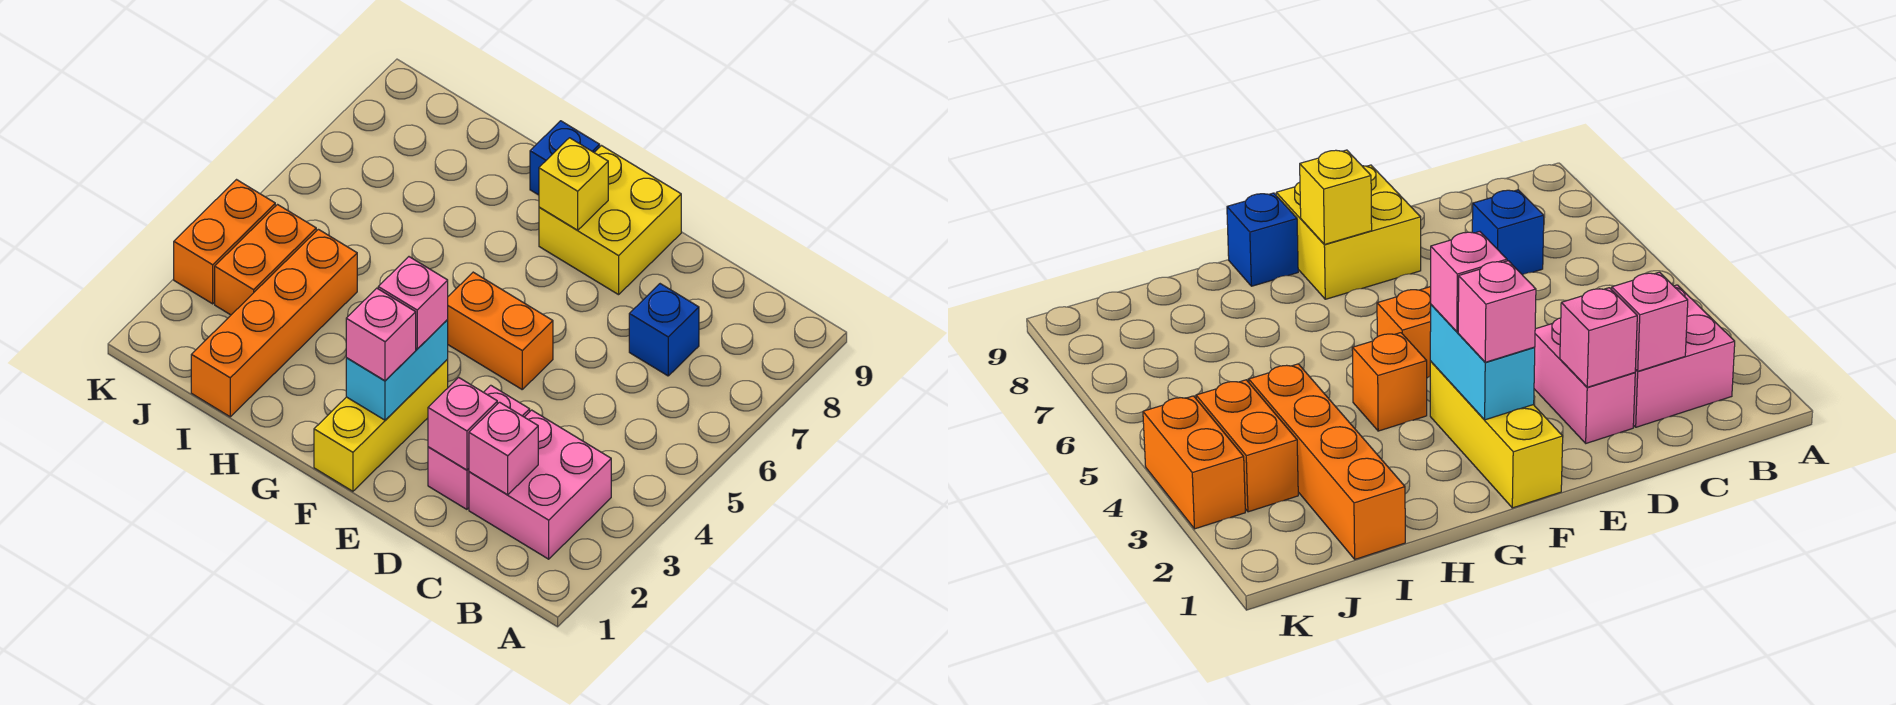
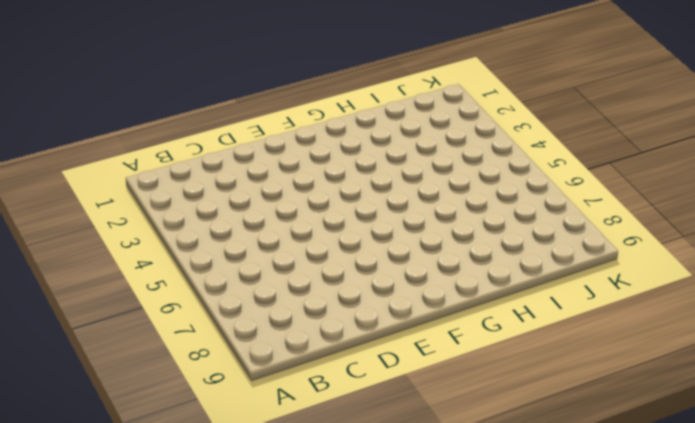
none -> pink 2x2 brick [469,410,611,559]
none -> blue 1x1 brick [629,284,699,376]
none -> pink 1x2 brick [428,385,530,509]

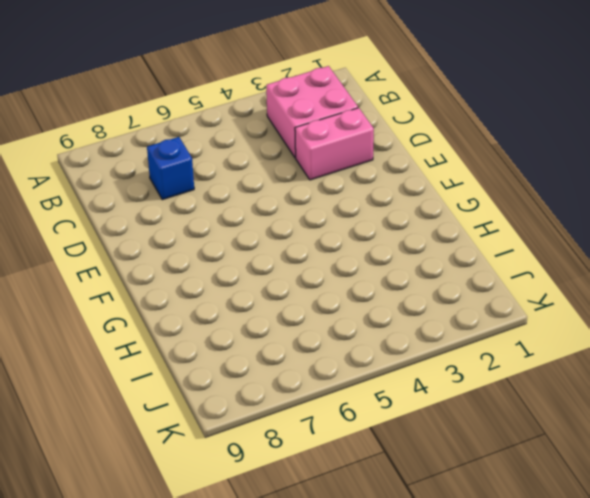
none -> orange 1x2 brick [448,272,553,389]
none -> yellow 2x2 brick [539,146,681,295]
none -> yellow 1x3 brick [314,359,448,491]

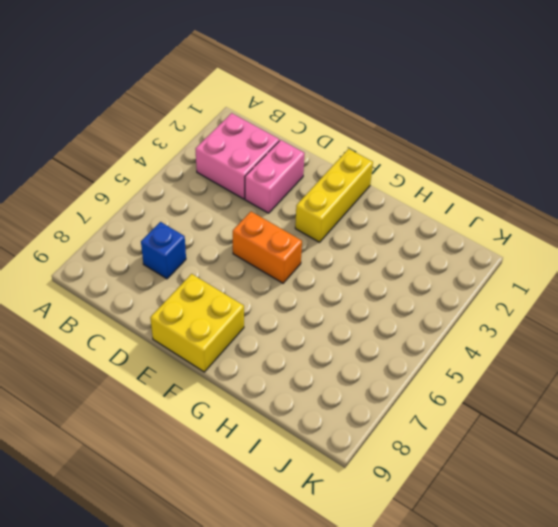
none -> orange 1x1 brick [1352,333,1427,431]
none -> blue 1x1 brick [530,121,600,195]
none -> orange 1x4 brick [191,229,357,417]

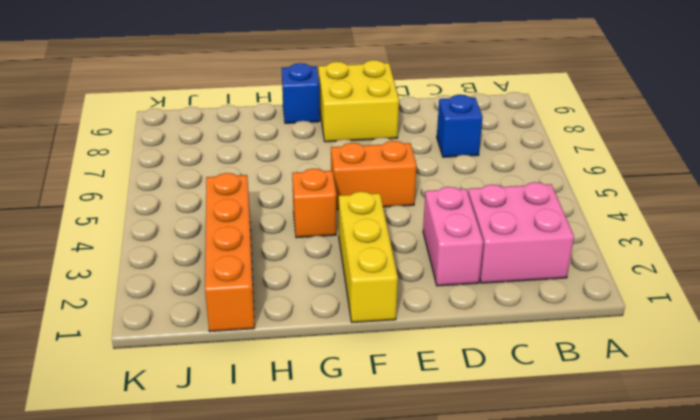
none -> orange 1x2 brick [215,205,316,315]
none -> orange 1x2 brick [174,180,275,304]
none -> pink 1x1 brick [469,402,538,495]

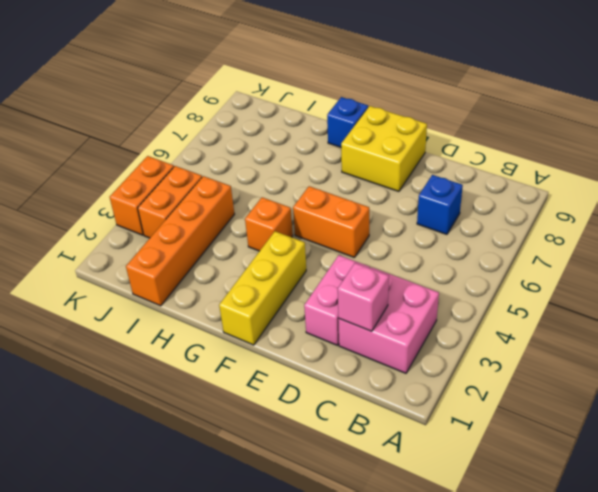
none -> pink 1x1 brick [428,377,497,470]
none -> cyan 1x2 brick [346,319,448,420]
none -> yellow 1x1 brick [539,138,608,230]

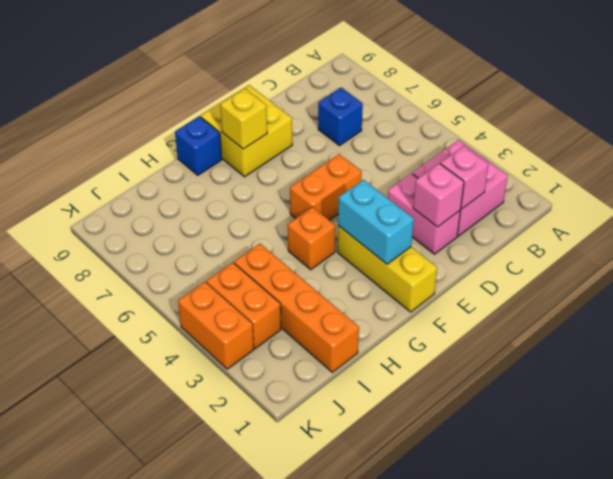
none -> pink 1x1 brick [346,288,416,381]
none -> pink 1x1 brick [378,257,448,349]

